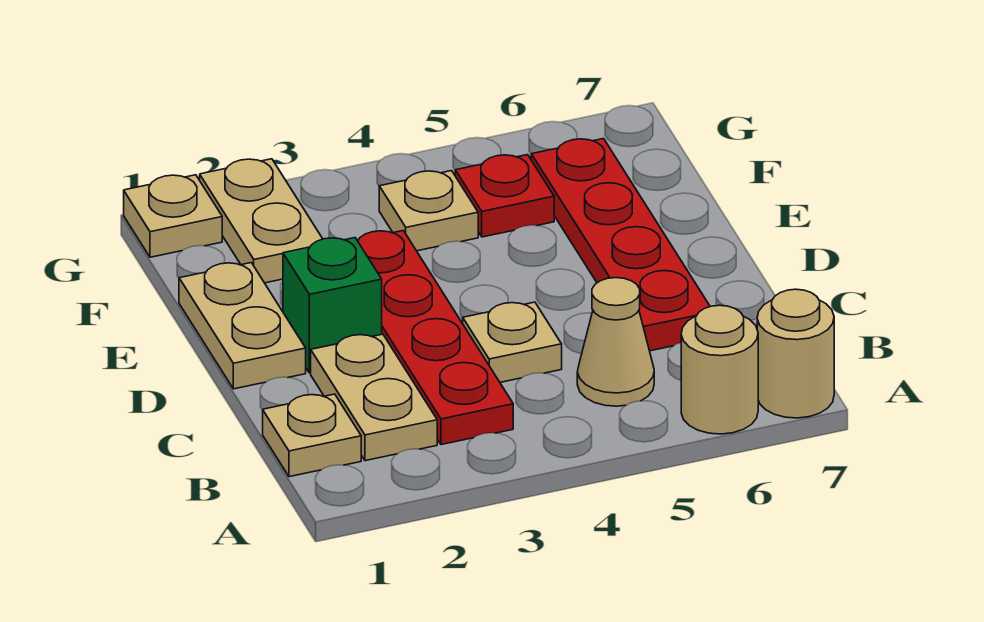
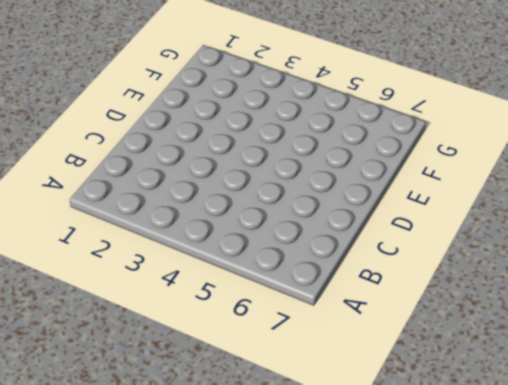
none -> tan 1x1 round brick [681,305,758,434]
none -> tan 1x1 round brick [757,289,834,418]
none -> tan 1x1 plate [263,394,361,477]

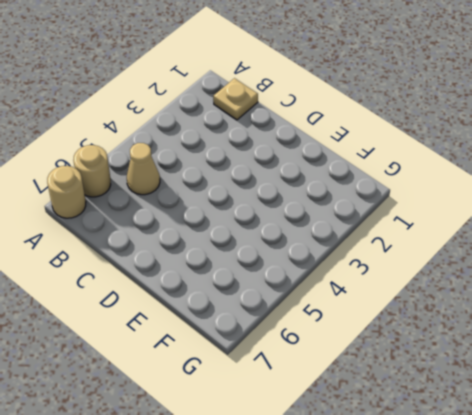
none -> tan 1x2 plate [311,334,437,461]
none -> red 1x4 plate [357,231,513,445]
none -> tan 1x1 plate [463,302,562,382]

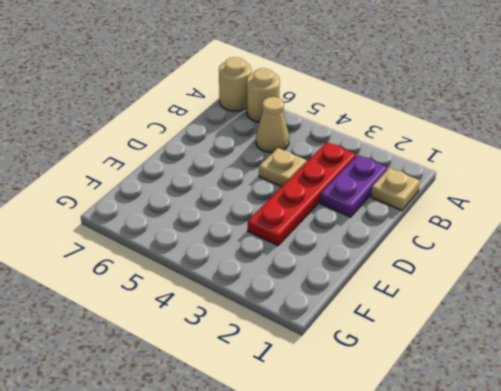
purple 1x2 plate [320,155,388,217] -> tan 1x2 plate [311,334,437,461]
none -> red 1x4 plate [531,139,710,351]
none -> tan 1x2 plate [179,263,306,389]
none -> green 1x1 brick [283,238,382,373]

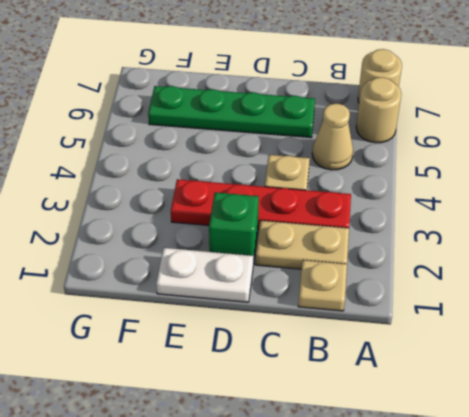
green 1x4 plate [148,86,315,138] -> red 1x4 plate [531,139,710,351]
white 1x2 plate [156,248,253,302] -> tan 1x2 plate [179,263,306,389]
none -> tan 1x2 plate [200,159,322,283]
none -> tan 1x1 plate [379,171,478,251]
none -> red 1x1 plate [455,155,554,237]

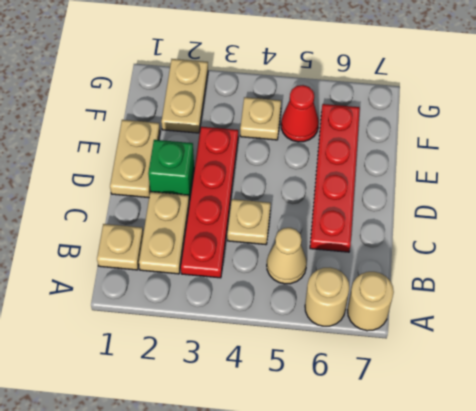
red 1x1 cone [281,85,319,142] -> red 1x1 plate [455,155,554,237]
none -> tan 1x1 plate [124,175,222,257]

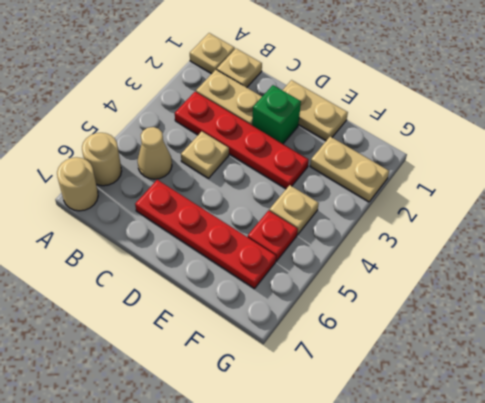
tan 1x1 plate [190,33,235,74] -> tan 1x1 plate moved to [124,175,222,257]

